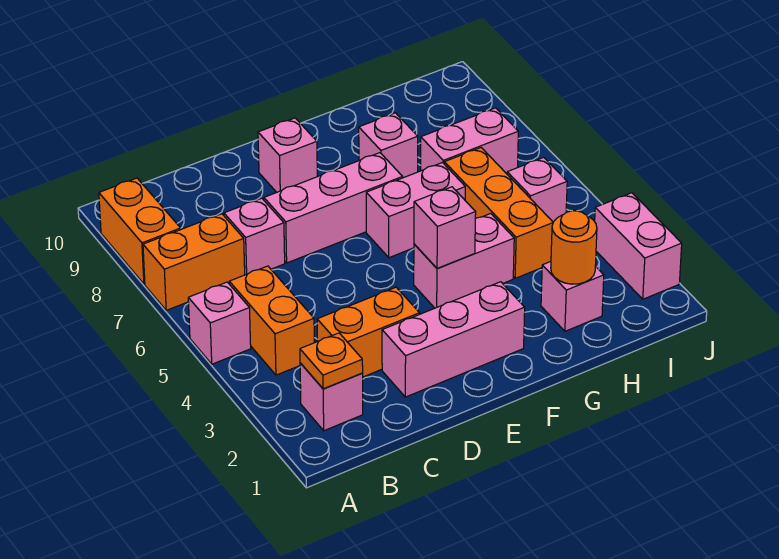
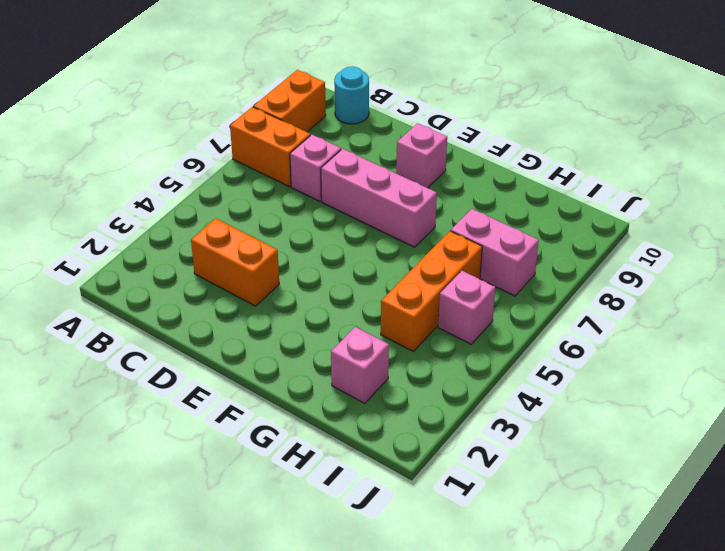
cyan 1x1 round brick [334,66,369,124] -> none
none -> pink 1x1 brick [188,282,251,364]
none -> pink 1x1 brick [300,363,363,431]
none -> orange 1x2 brick [229,266,314,375]

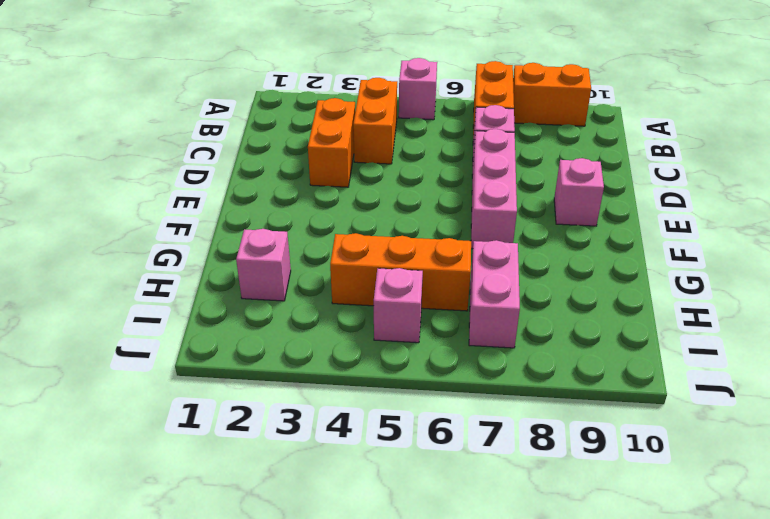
orange 1x2 brick [353,78,397,164] -> orange 1x2 brick turned to [229,266,314,375]
none -> pink 1x1 brick [300,363,363,431]
none -> pink 1x3 brick [382,282,525,397]
none -> pink 1x2 brick [414,214,514,308]

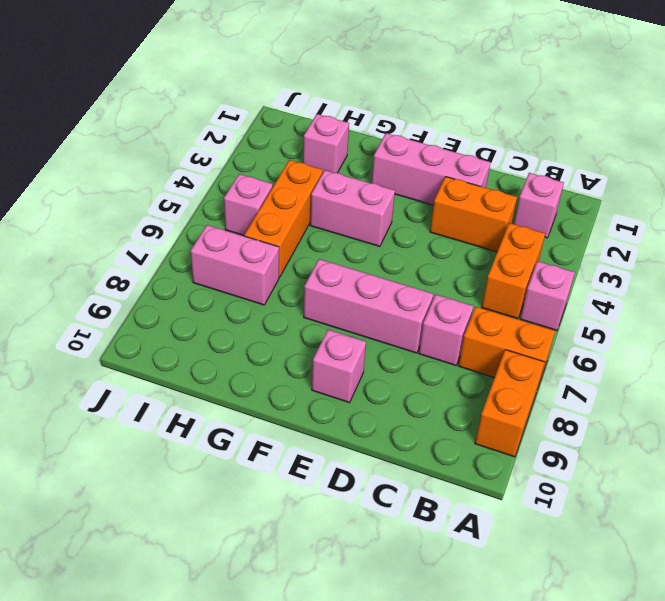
none -> pink 1x2 brick [366,163,465,258]
none -> pink 1x1 brick [359,113,418,178]
none -> pink 1x2 brick [595,193,682,299]

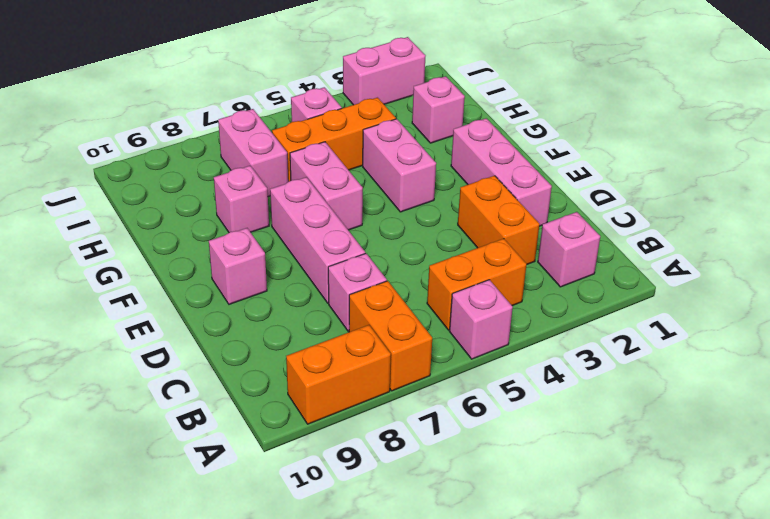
none -> orange 1x1 plate [300,333,363,389]
none -> pink 1x1 brick [414,187,476,268]
none -> orange 1x1 round brick [551,211,597,284]

